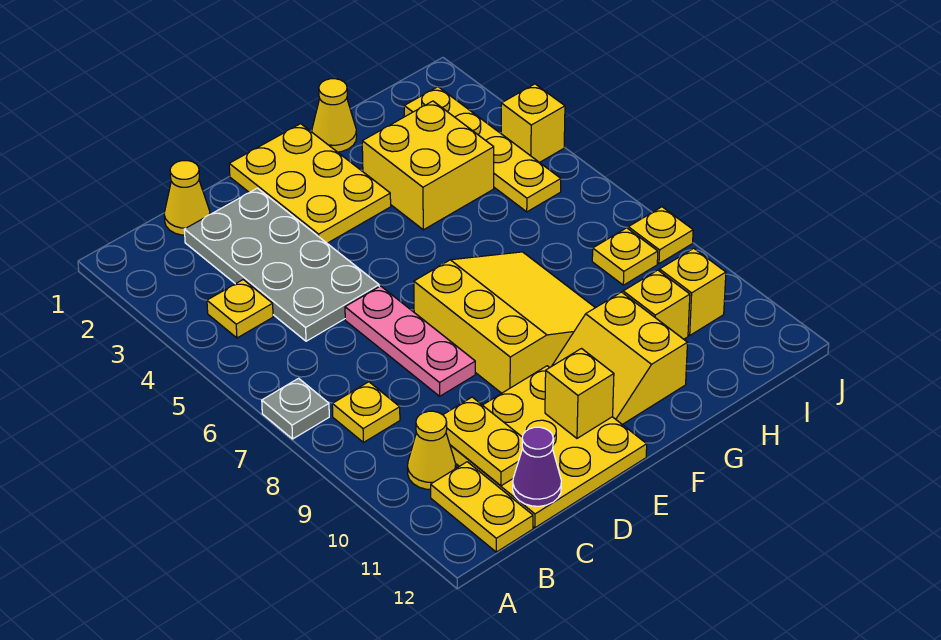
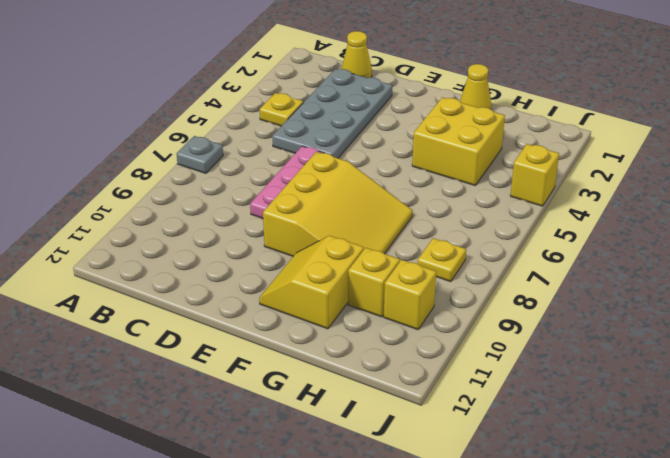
none -> yellow 1x1 plate [332,382,400,442]
none -> yellow 1x1 cone [407,411,456,490]
none -> yellow 1x2 plate [431,462,533,552]

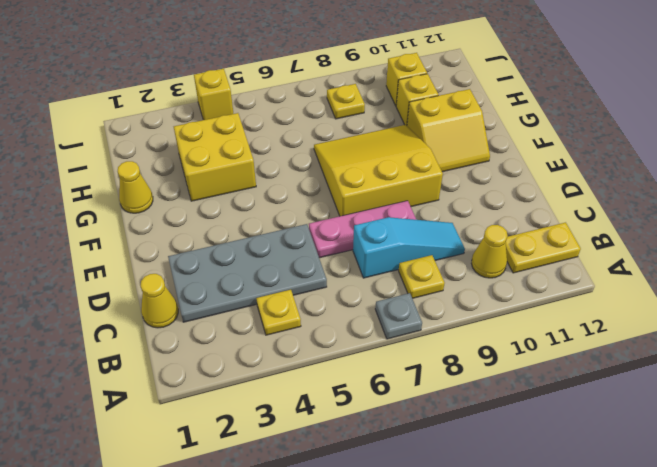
cyan 1x3 slope [353,217,465,278] -> none
none -> yellow 3x3 plate [450,366,647,528]
none -> yellow 2x3 plate [229,124,391,243]
none -> yellow 1x4 plate [404,87,561,212]

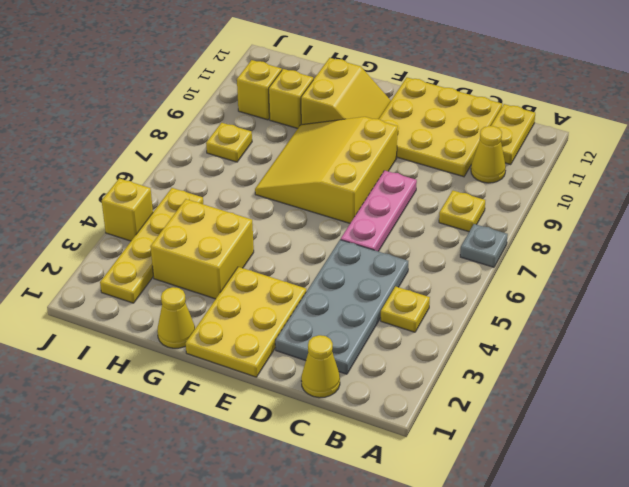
none -> yellow 1x1 plate [628,207,693,264]
none -> yellow 1x2 plate [443,397,523,486]
none -> purple 1x1 cone [513,427,561,506]

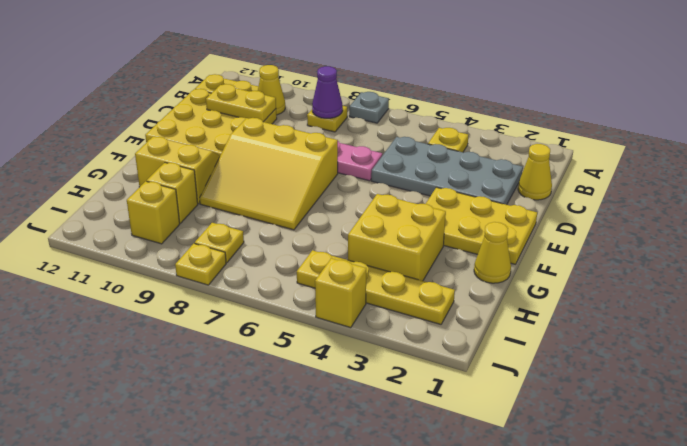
purple 1x1 cone [312,66,343,118] -> purple 1x1 cone moved to [513,427,561,506]
none -> yellow 1x1 brick [545,349,614,438]

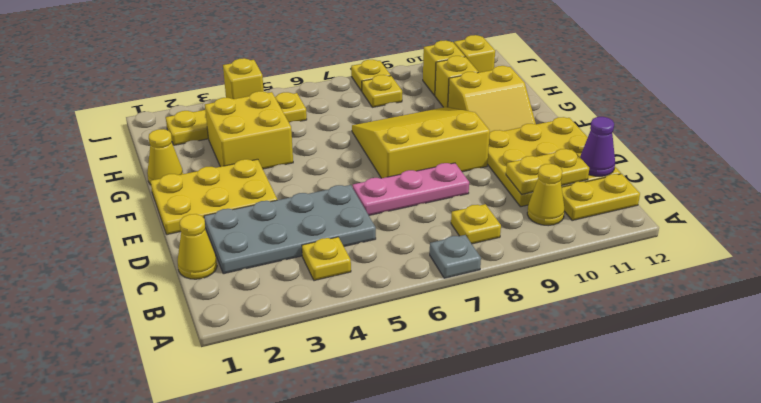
yellow 1x1 brick [454,35,495,73] -> yellow 1x1 brick moved to [545,349,614,438]

